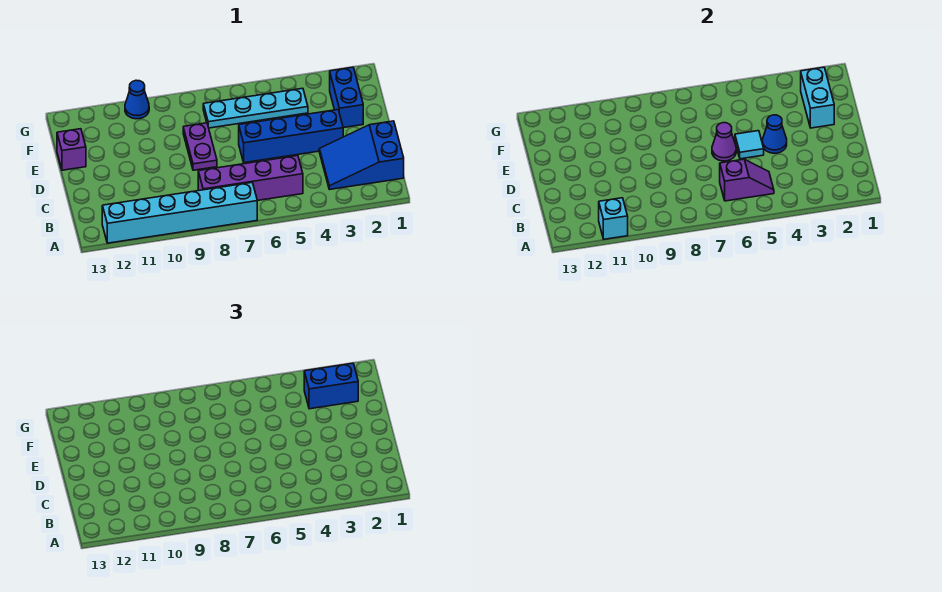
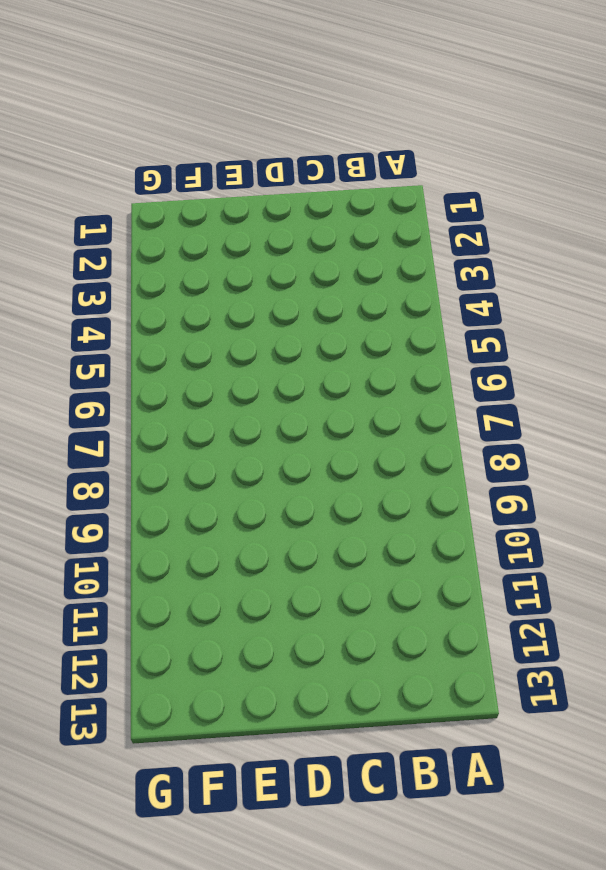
none -> cyan 1x6 brick [102,183,257,243]
none -> blue 2x3 slope [319,121,404,189]
none -> purple 1x4 brick [198,156,303,201]

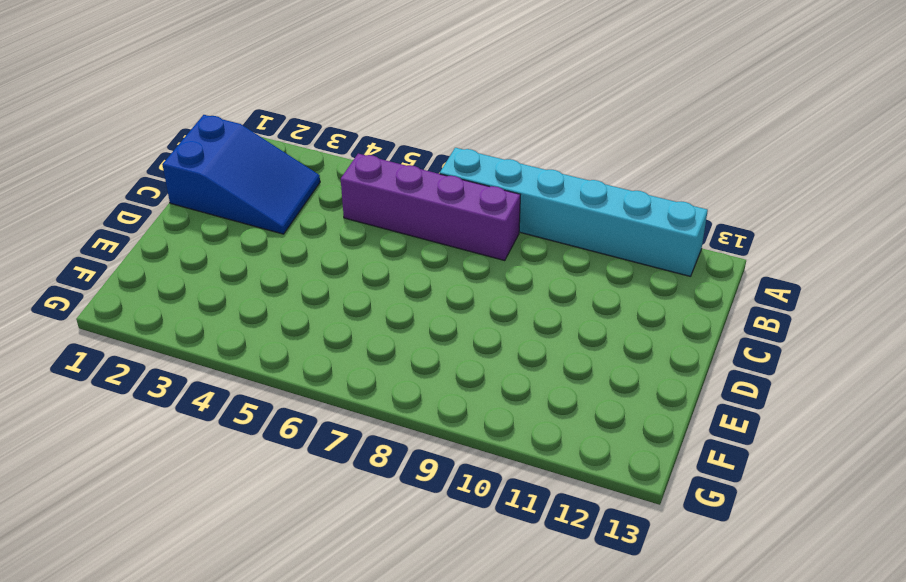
none -> blue 1x4 brick [239,110,343,163]
none -> purple 1x2 plate [183,123,217,170]
none -> blue 1x2 brick [330,67,363,128]

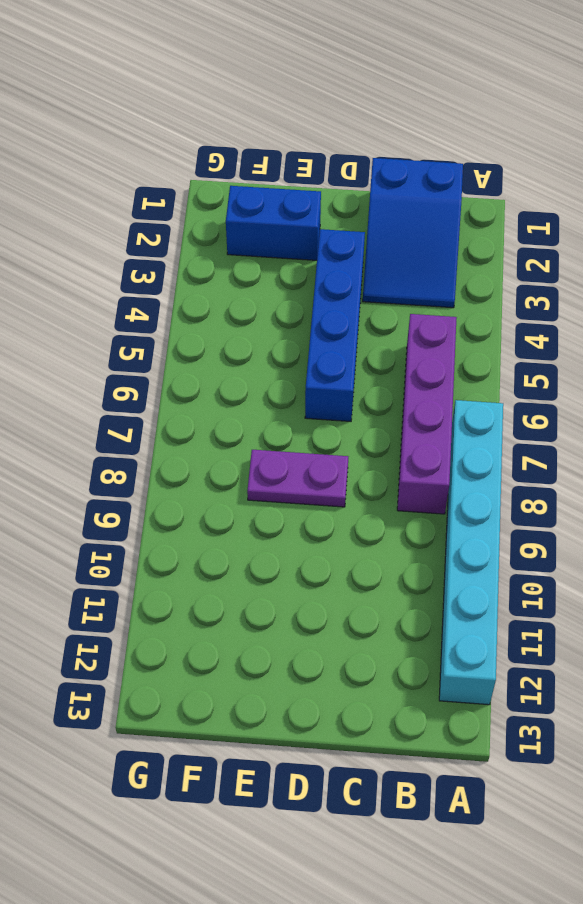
none -> purple 1x1 brick [57,129,86,170]
none -> cyan 1x4 plate [203,88,308,128]
none -> blue 1x1 cone [125,80,149,119]

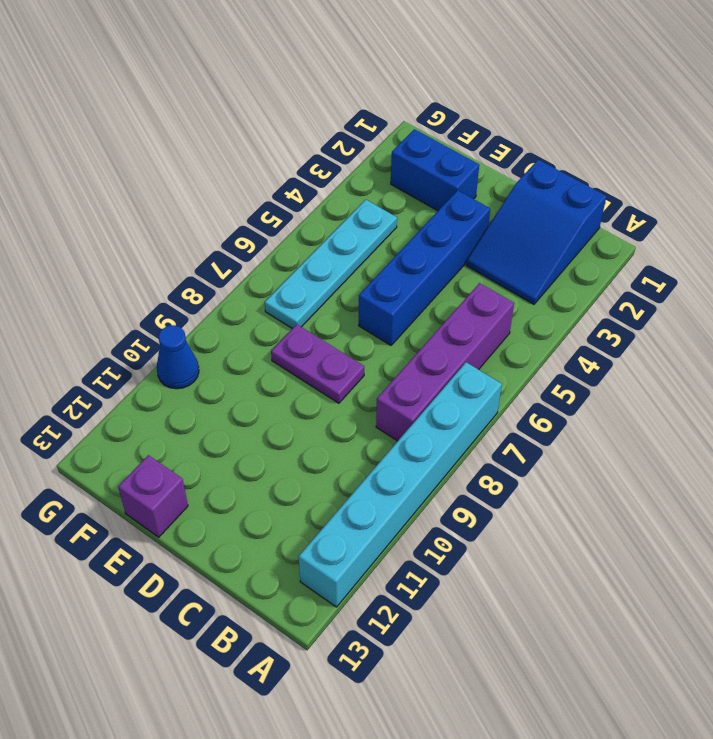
none -> cyan 1x1 brick [599,198,628,239]
none -> purple 1x2 slope [720,159,774,201]
none -> blue 1x1 cone [762,115,787,153]

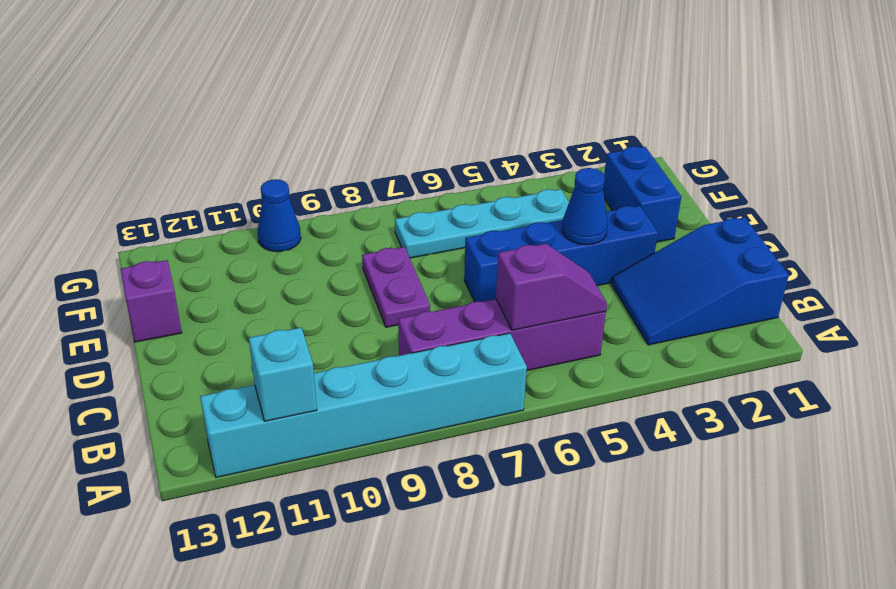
none -> cyan 1x1 tile [735,131,764,159]
none -> purple 1x1 cone [712,123,736,161]
none -> cyan 1x2 brick [801,67,834,128]

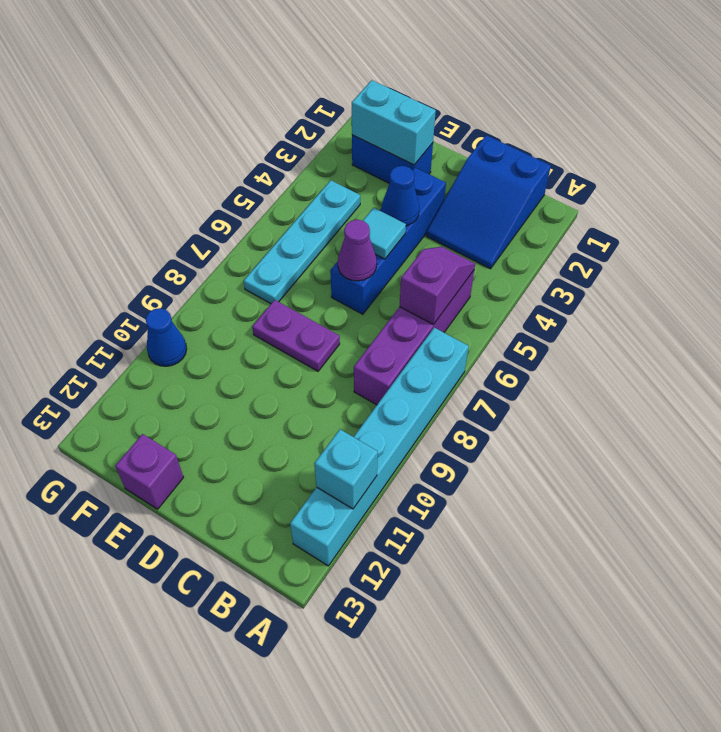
none -> blue 1x2 brick [304,363,358,409]

